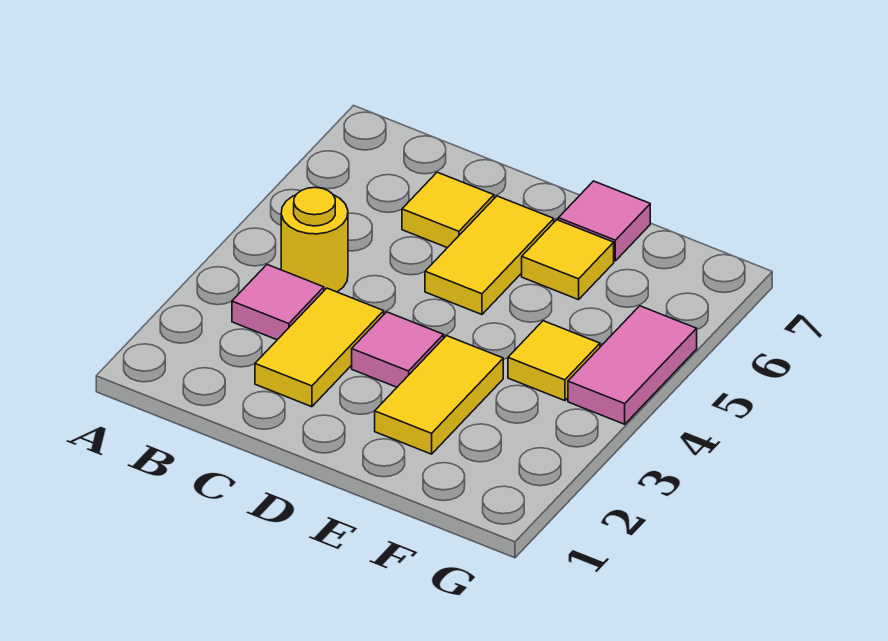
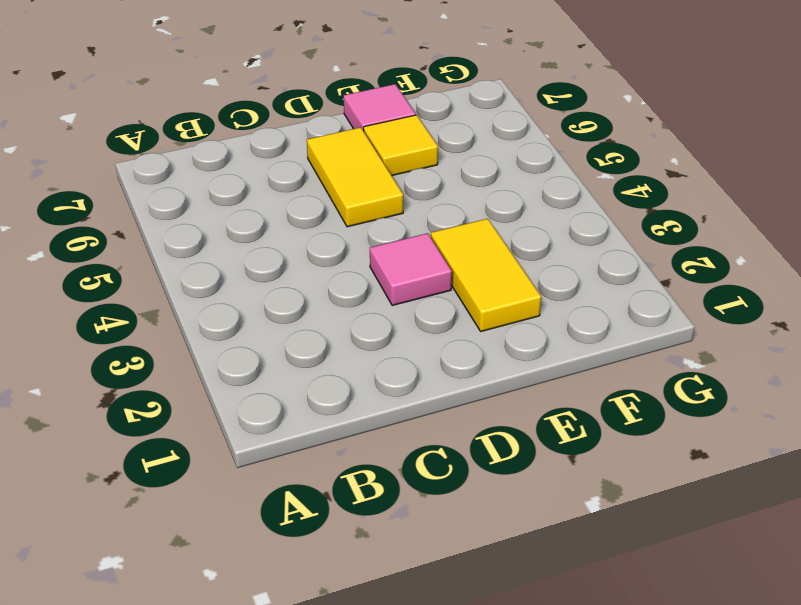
none -> pink 1x1 tile [232,265,324,340]
none -> yellow 1x1 round brick [281,188,348,292]

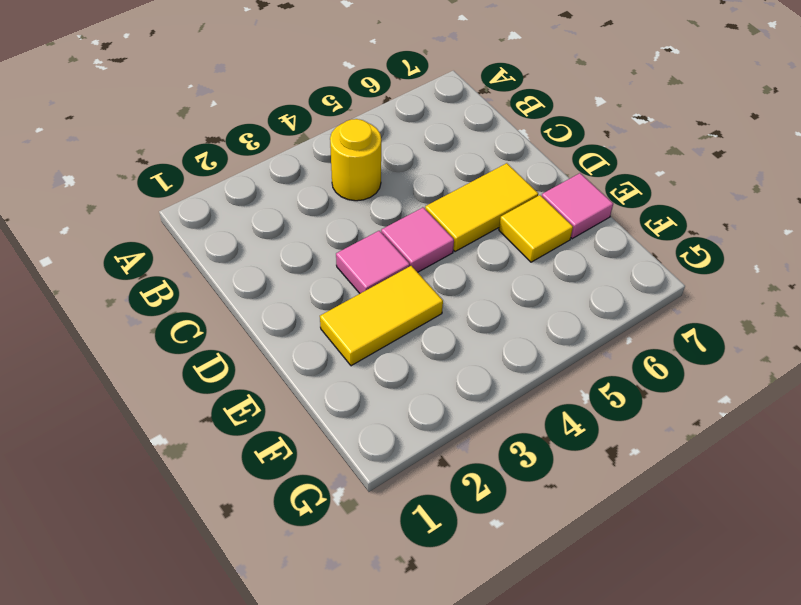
pink 1x1 tile [381,207,454,272] -> pink 1x1 tile moved to [232,265,324,340]
none -> yellow 1x2 tile [255,288,384,407]
none -> yellow 1x1 tile [402,172,494,248]

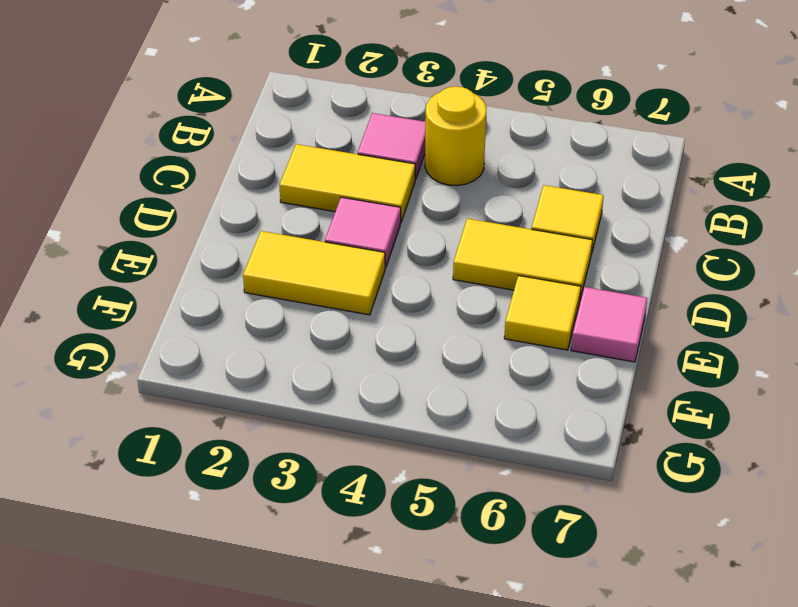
none -> yellow 1x1 tile [508,321,600,401]
none -> pink 1x2 tile [568,306,697,424]

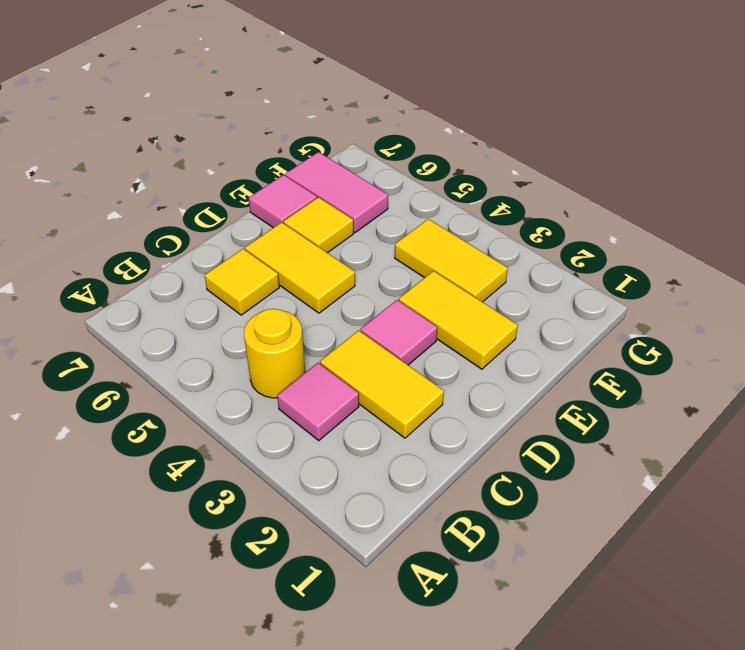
yellow 1x2 tile [395,219,508,302] -> yellow 1x1 tile [508,321,600,401]
pink 1x2 tile [285,152,388,232] -> pink 1x2 tile moved to [568,306,697,424]

